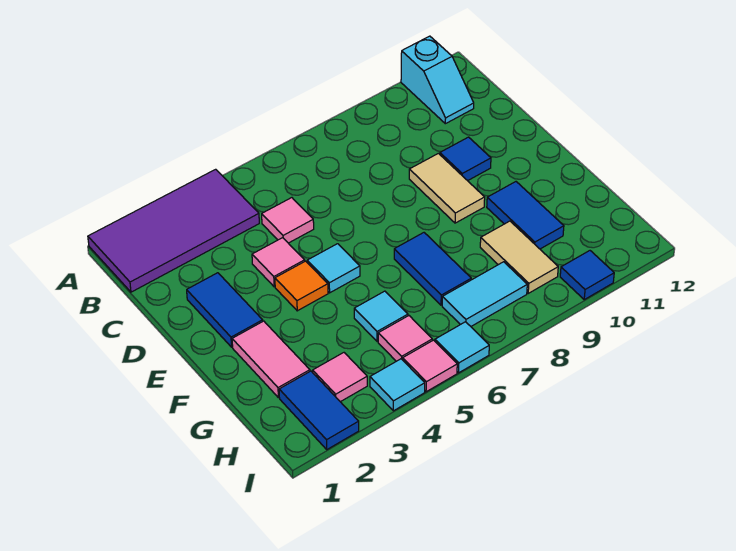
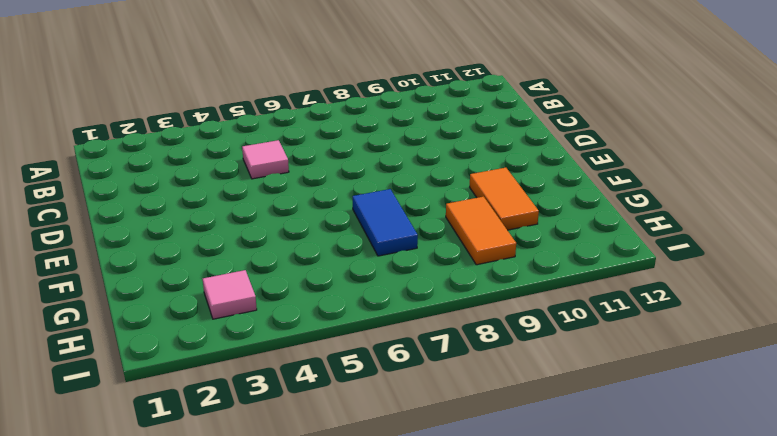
orange 1x2 tile [470,168,539,230] -> blue 1x2 tile [487,182,564,249]
orange 1x2 tile [446,197,516,265] -> tan 1x2 tile [480,221,558,293]
none -> purple 2x4 tile [88,169,259,292]
none -> cyan 1x2 slope [401,36,474,124]
none -> blue 1x2 tile [187,273,263,347]

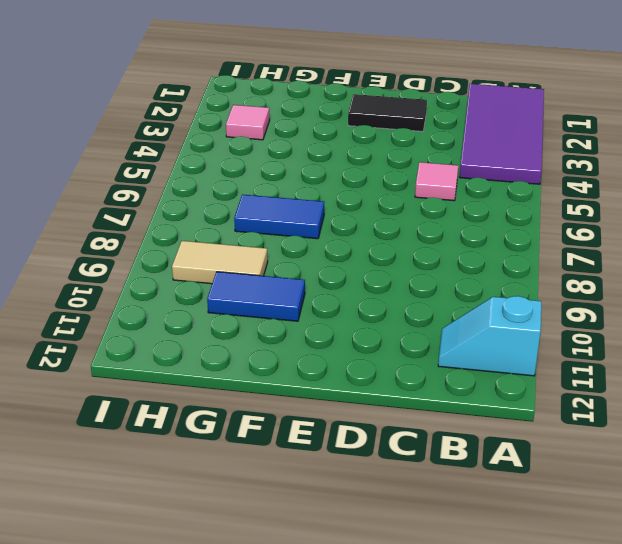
black 1x2 tile [348,94,427,132] -> blue 1x2 tile [187,273,263,347]
none -> pink 1x1 tile [252,238,305,287]
none -> tan 1x2 tile [409,153,485,223]
none -> blue 1x1 tile [440,137,491,181]

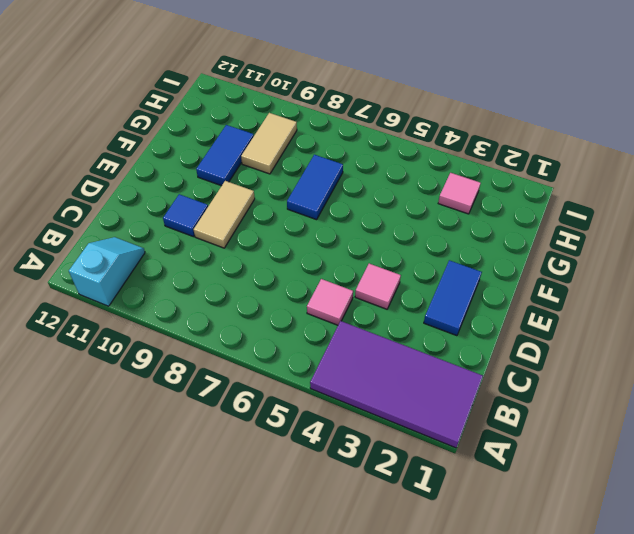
none -> orange 1x1 tile [275,261,328,311]
none -> cyan 1x1 tile [307,244,360,293]
none -> pink 1x2 tile [232,321,310,398]

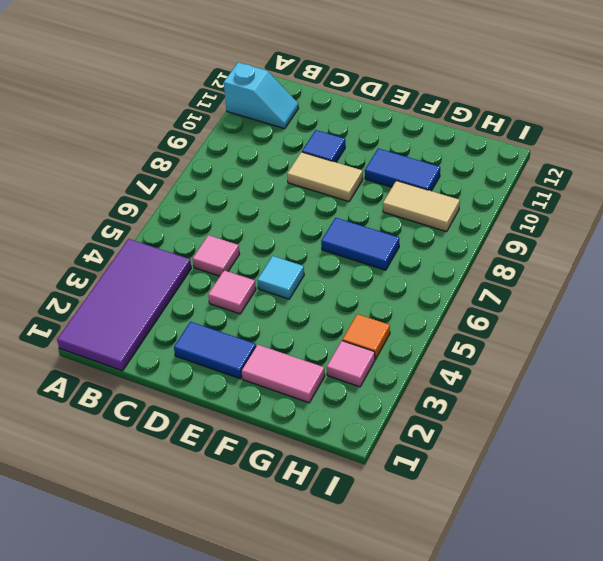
orange 1x1 tile [342,314,390,359] -> orange 1x1 tile moved to [275,261,328,311]
none -> cyan 1x1 tile [354,291,408,342]
none -> blue 1x2 tile [279,371,359,449]
none -> pink 1x1 tile [378,316,432,361]

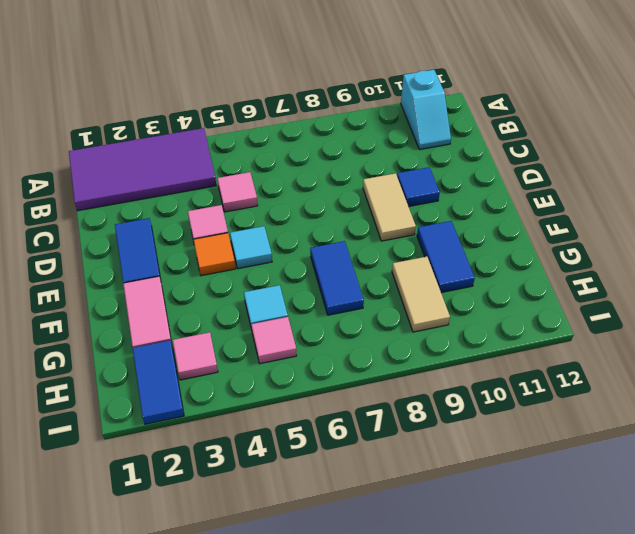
none -> cyan 1x2 tile [442,262,527,326]
none -> cyan 1x1 tile [370,359,425,411]
none -> pink 1x1 tile [403,340,457,392]

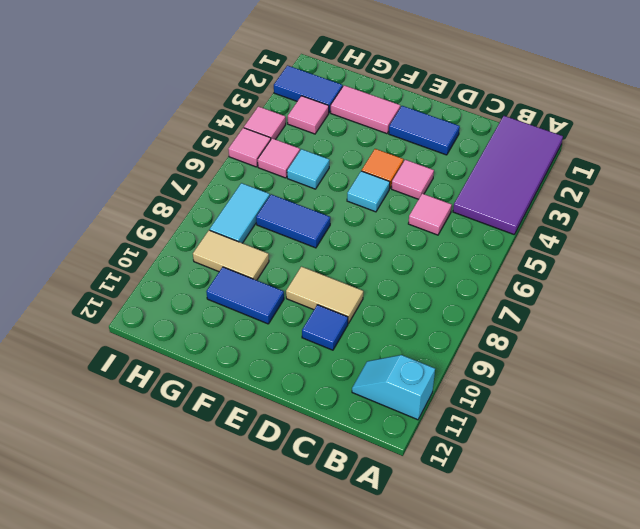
pink 1x1 tile [244,106,286,140] -> cyan 1x1 tile [370,359,425,411]
none -> cyan 1x1 tile [435,322,489,373]
none -> blue 1x1 tile [560,251,614,300]

